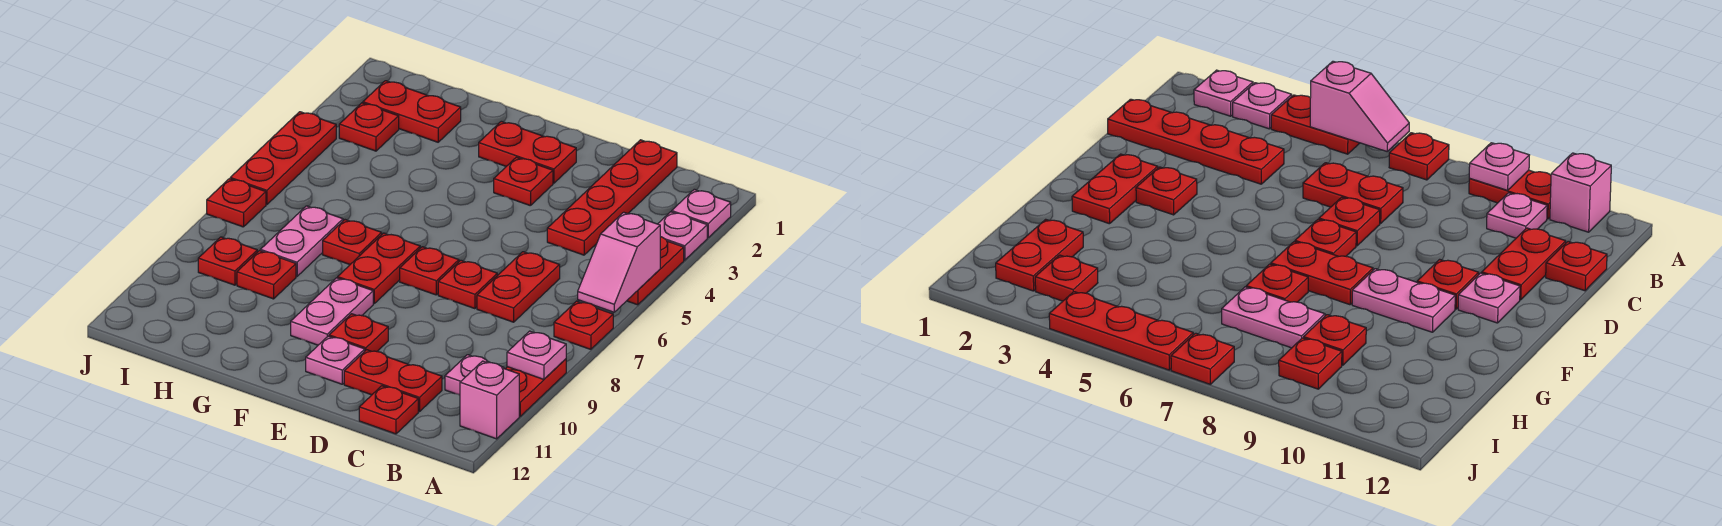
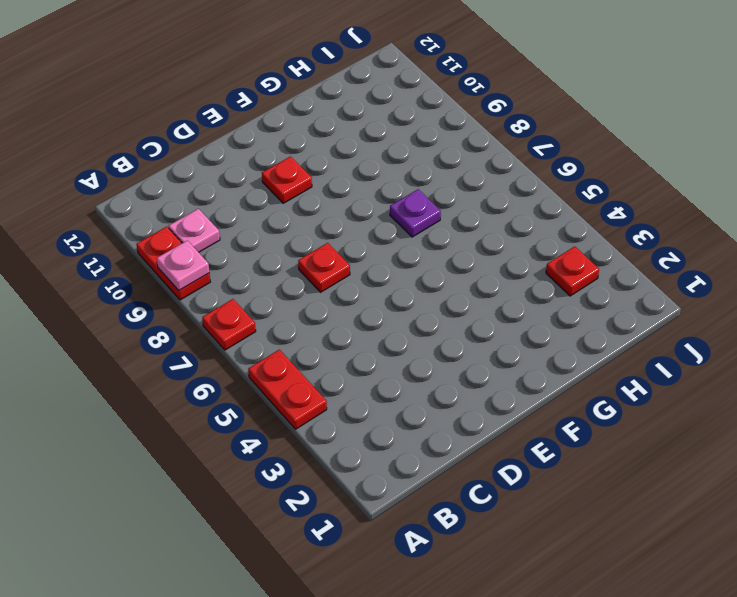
purple 1x1 plate [390,189,441,237] -> red 1x1 plate [323,220,382,264]
none -> pink 1x1 plate [672,189,731,238]
none -> pink 1x1 plate [658,212,707,260]
none -> pink 1x1 brick [460,361,519,439]

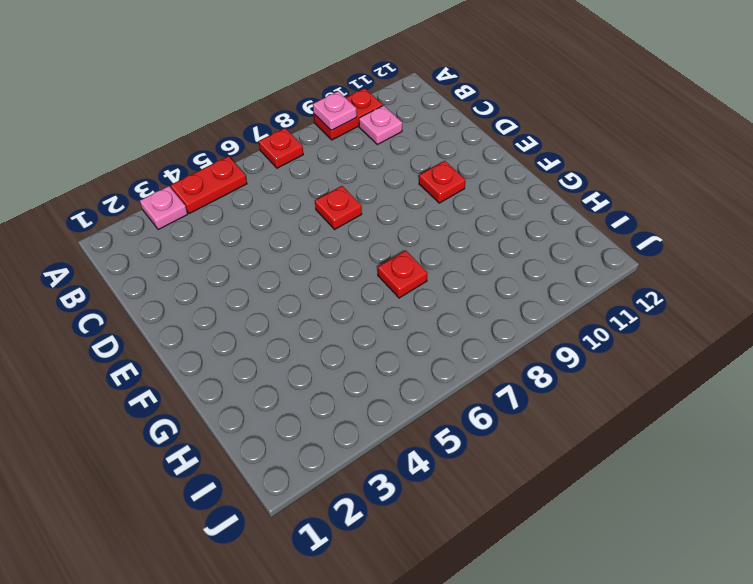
none -> pink 1x1 plate [672,189,731,238]
none -> pink 1x1 brick [460,361,519,439]
none -> red 1x4 plate [547,140,677,255]

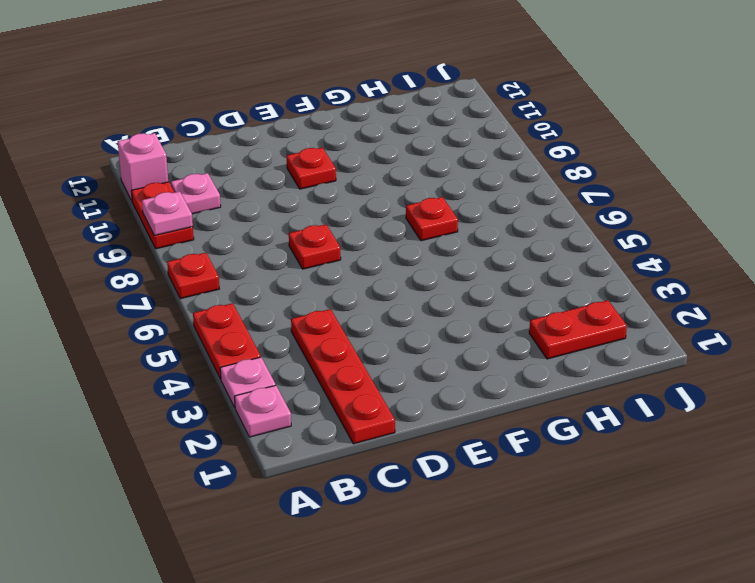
none -> red 1x2 plate [477,252,560,322]
none -> red 1x2 plate [344,350,442,412]
none -> red 1x1 plate [359,386,418,434]

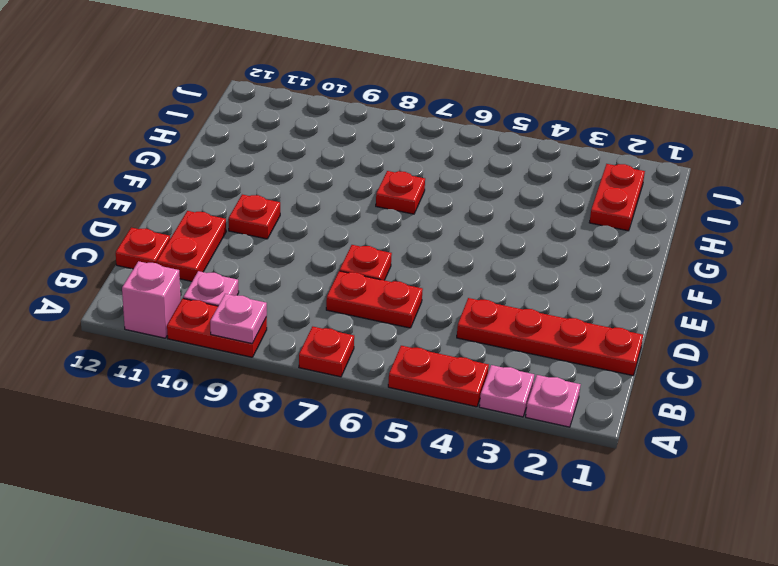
none -> red 1x2 plate [479,121,576,183]
none -> red 1x1 plate [494,157,553,206]
none -> red 1x1 plate [400,247,459,295]

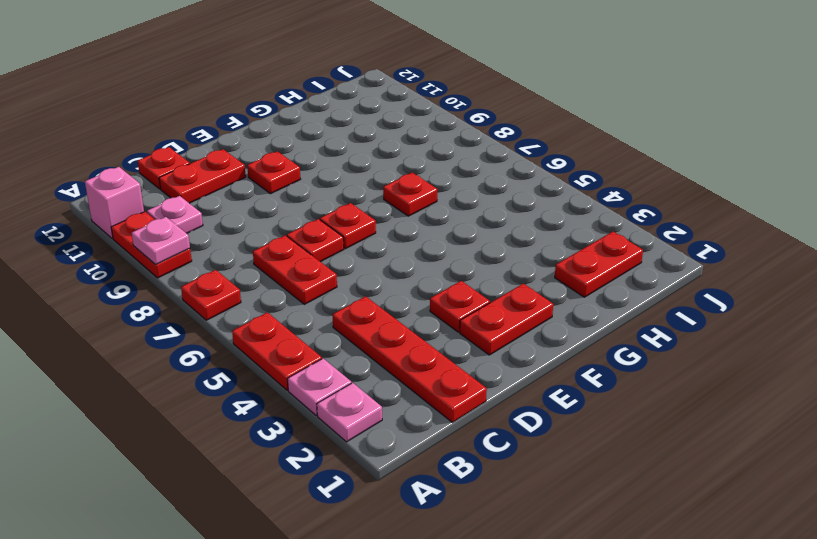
none -> pink 1x1 plate [306,336,365,384]
none -> red 1x2 plate [338,233,420,304]
none -> pink 1x2 plate [291,278,373,345]

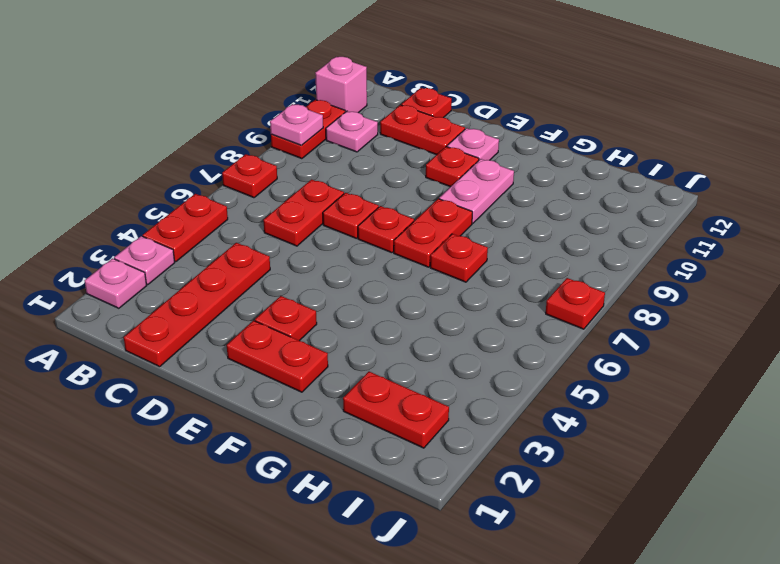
none -> pink 1x2 plate [260,206,343,276]
none -> red 1x1 plate [237,251,296,299]
none -> red 1x1 plate [339,103,399,151]

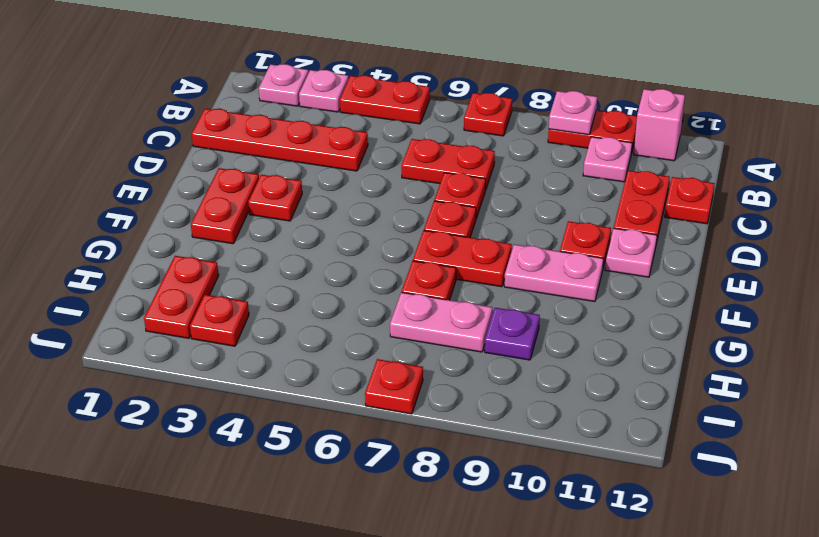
purple 1x1 plate [485,308,540,360] -> red 1x1 plate [237,251,296,299]
none -> red 1x1 plate [198,237,257,285]
none -> red 1x3 plate [230,112,336,205]
none -> pink 1x2 slope [578,212,660,312]

